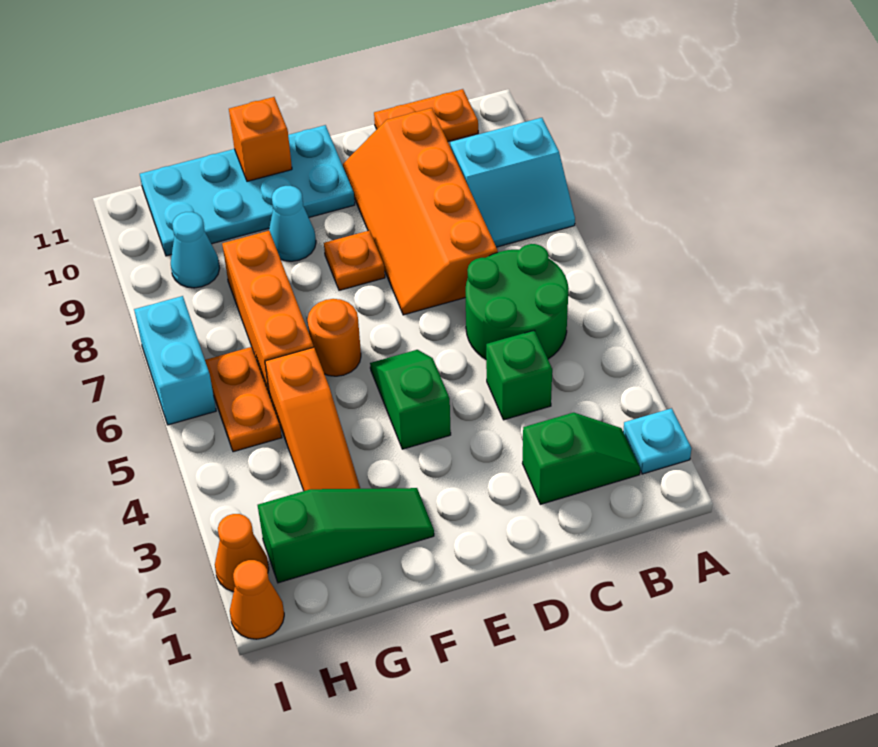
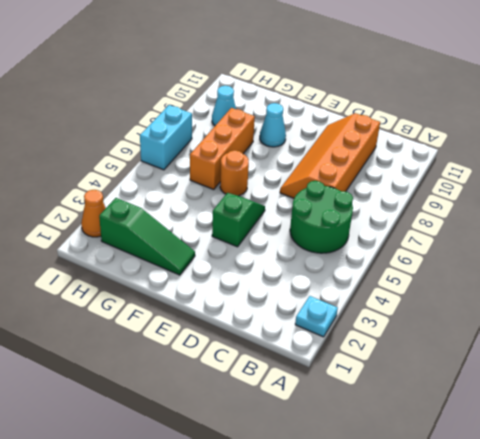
none -> cyan 2x2 slope [450,118,575,247]
none -> green 1x2 slope [522,413,640,504]
none -> orange 1x2 plate [374,89,478,141]

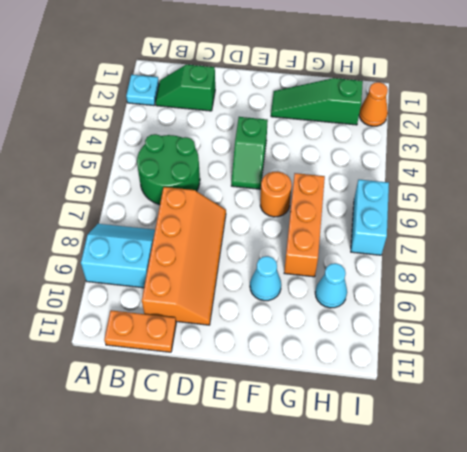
none -> green 1x1 brick [486,331,552,420]
none -> orange 1x1 plate [324,231,385,290]
none -> cyan 2x4 plate [140,125,355,256]

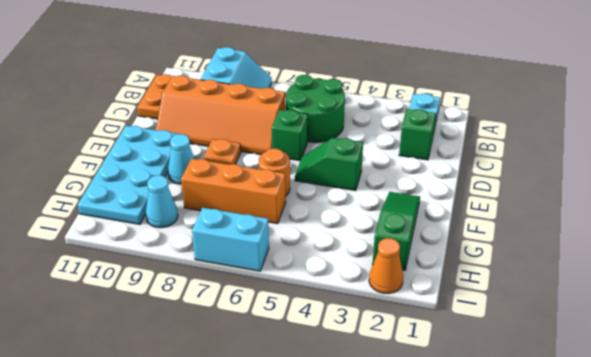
green 1x1 brick [272,110,308,161] -> green 1x1 brick moved to [486,331,552,420]
none -> orange 1x3 slope [265,347,360,491]
none -> orange 1x2 plate [205,347,282,452]
none -> orange 1x1 cone [230,560,284,639]

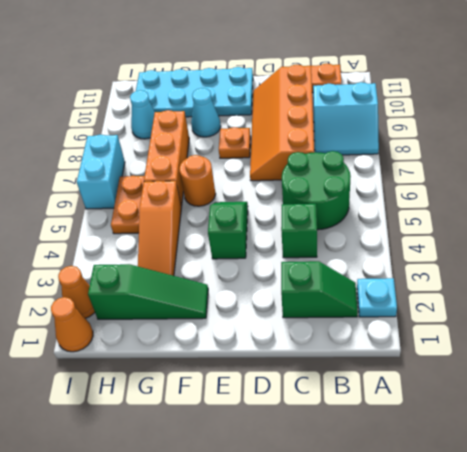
none -> orange 1x1 brick [229,97,292,181]

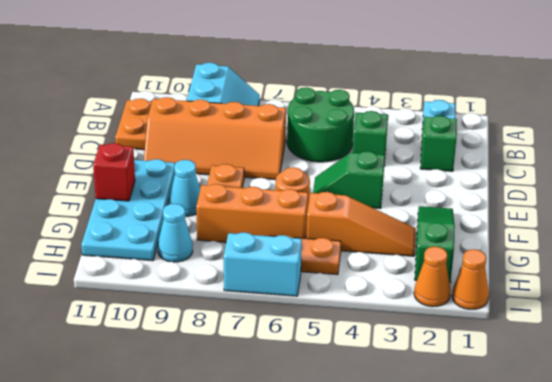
red 1x1 brick [93,143,135,201] -> orange 1x1 brick [229,97,292,181]

